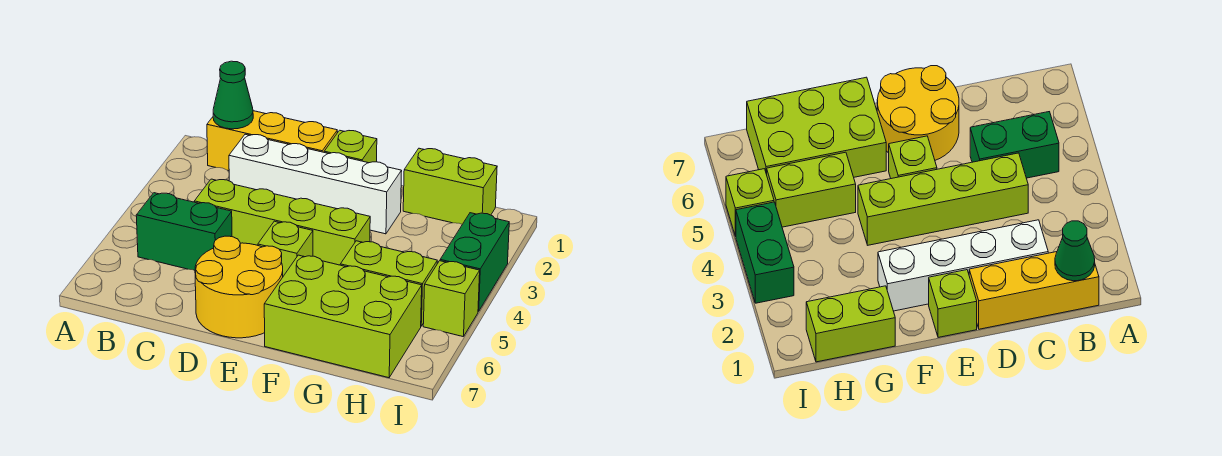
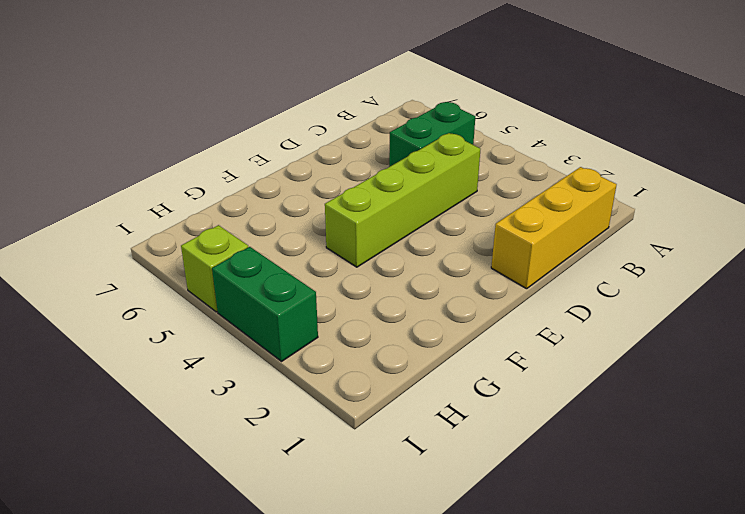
none -> white 1x4 brick [229,134,402,234]
none -> yellow 2x2 round brick [195,236,283,338]
none -> lime 1x1 brick [324,130,377,163]

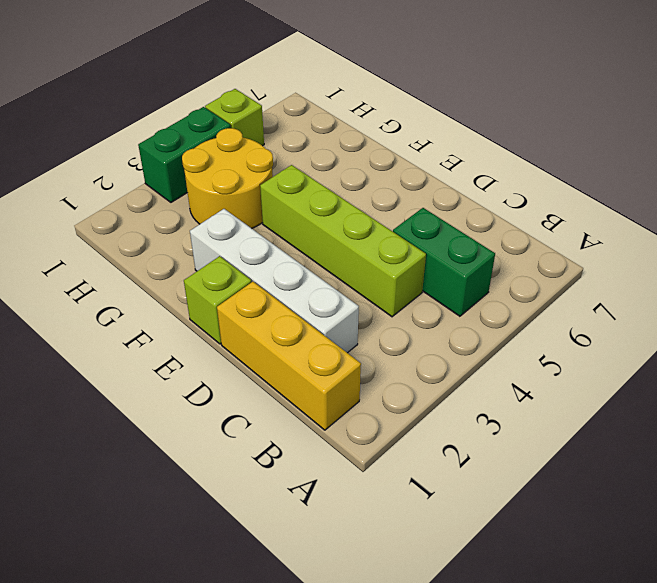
yellow 2x2 round brick [182,128,273,228] -> yellow 2x2 round brick moved to [195,236,283,338]
none -> lime 1x1 brick [258,221,313,276]
none -> lime 2x3 brick [264,255,422,378]
none -> lime 1x2 brick [403,148,497,224]

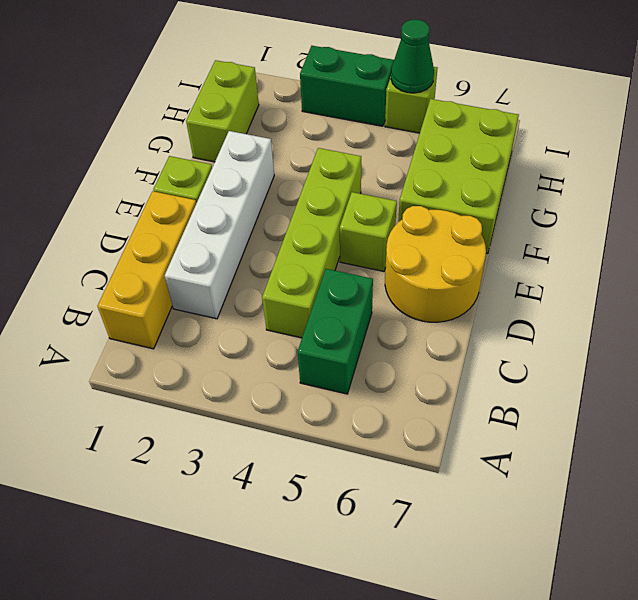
green 1x1 cone [391,20,434,93] -> green 1x1 cone moved to [213,61,253,129]
none -> lime 1x2 brick [340,241,437,326]

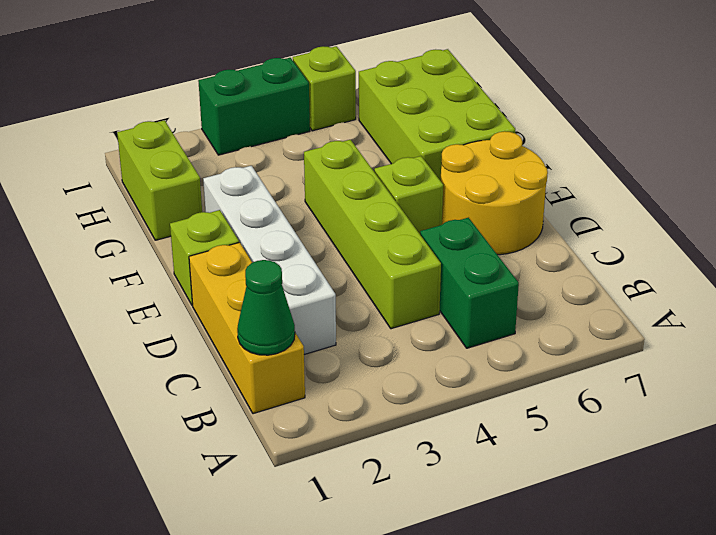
none -> lime 1x2 brick [340,241,437,326]

